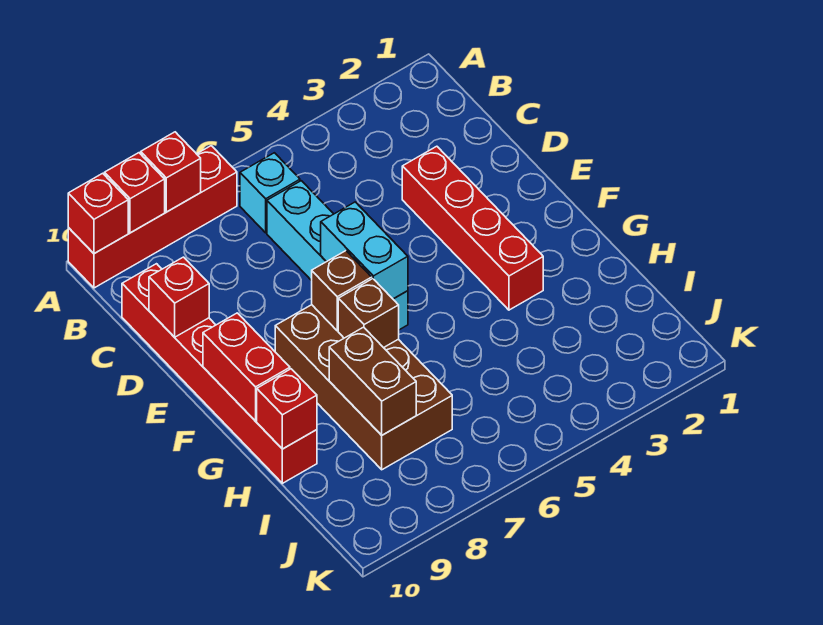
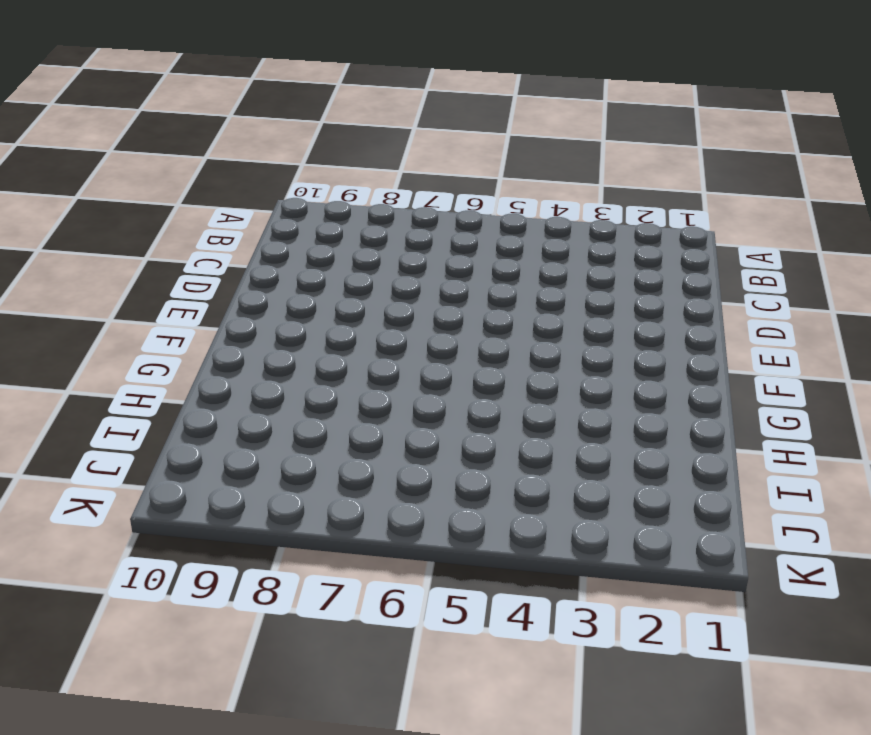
none -> red 1x4 brick [68,146,237,288]
none -> cyan 1x1 brick [240,153,300,233]
none -> cyan 1x4 brick [267,181,408,330]

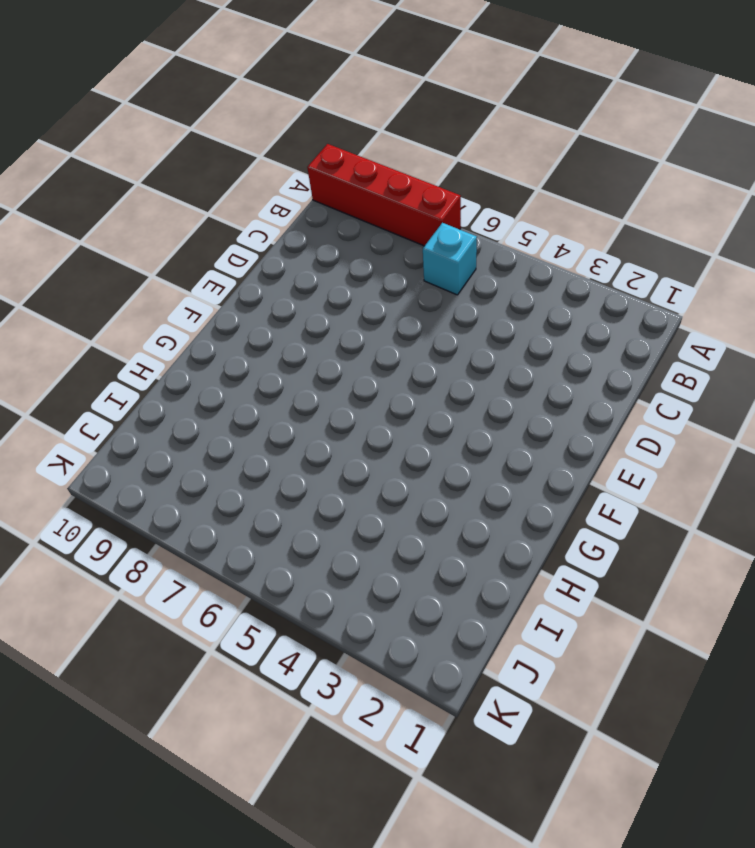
none -> cyan 1x4 brick [267,181,408,330]
none -> red 1x6 brick [122,264,317,483]
none -> red 1x4 brick [402,146,543,310]

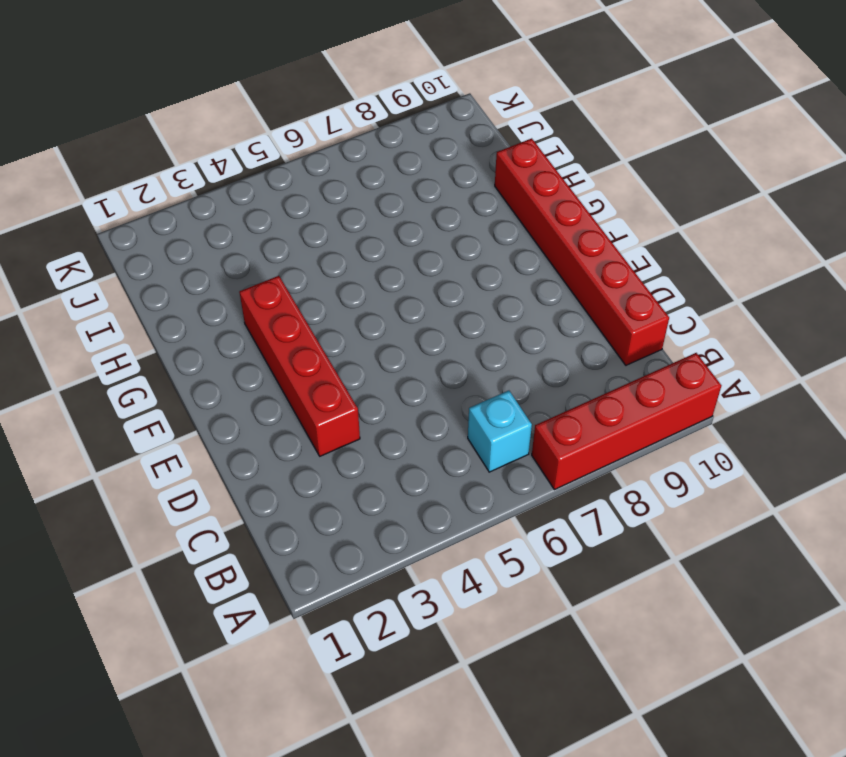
none -> cyan 1x4 brick [267,181,408,330]
none -> brown 2x4 brick [275,305,452,470]
none -> red 1x1 brick [141,132,201,212]

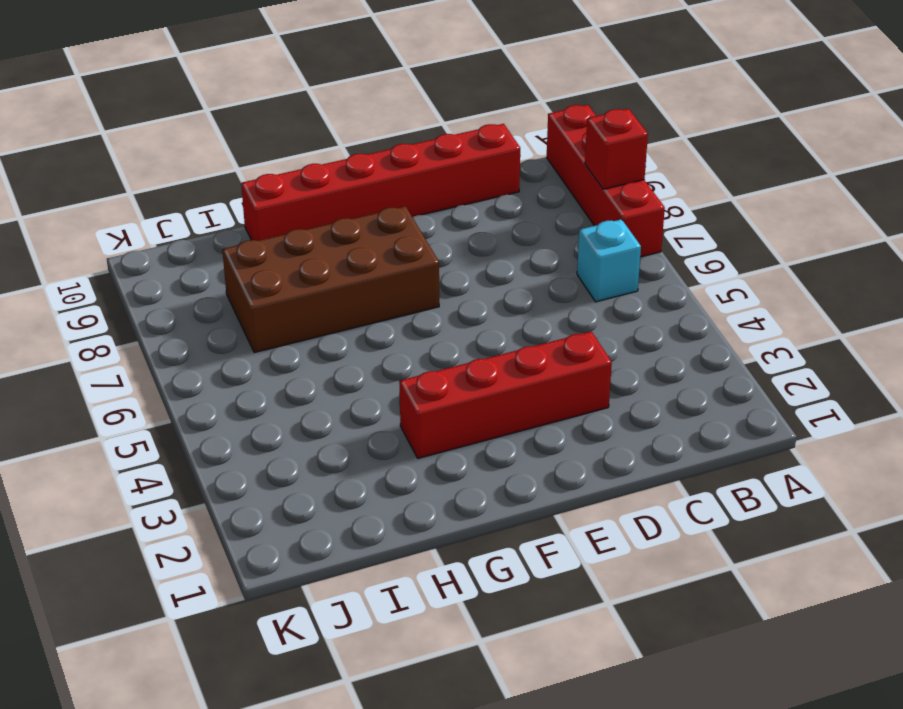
none -> cyan 1x4 brick [267,181,408,330]
none -> red 1x1 brick [104,153,165,233]
none -> red 1x1 brick [68,173,128,254]

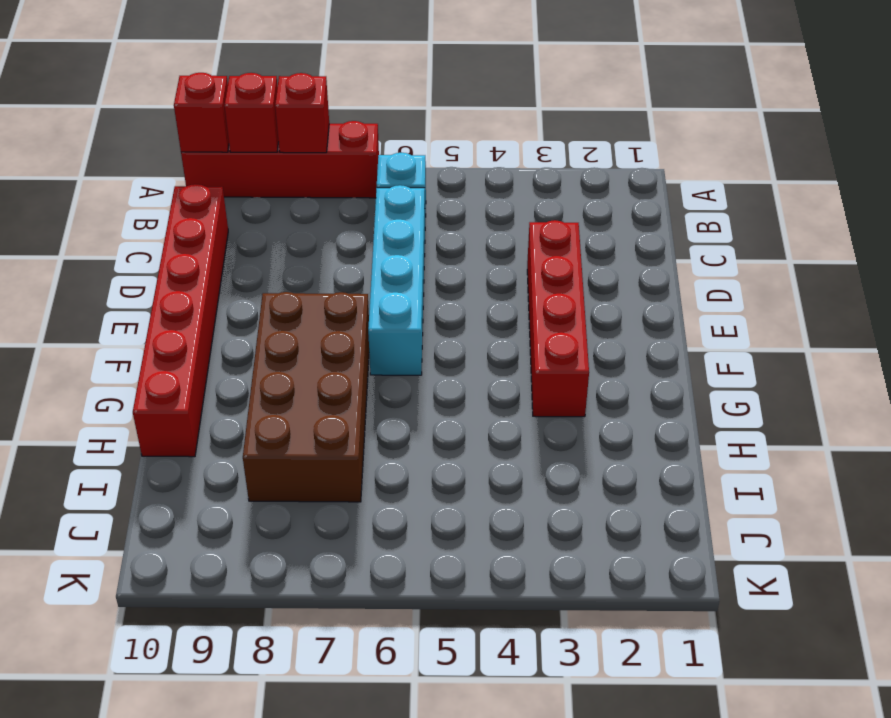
none -> red 1x1 brick [149,257,209,337]
none -> cyan 1x2 brick [321,202,408,299]
none -> brown 1x1 brick [312,251,372,331]

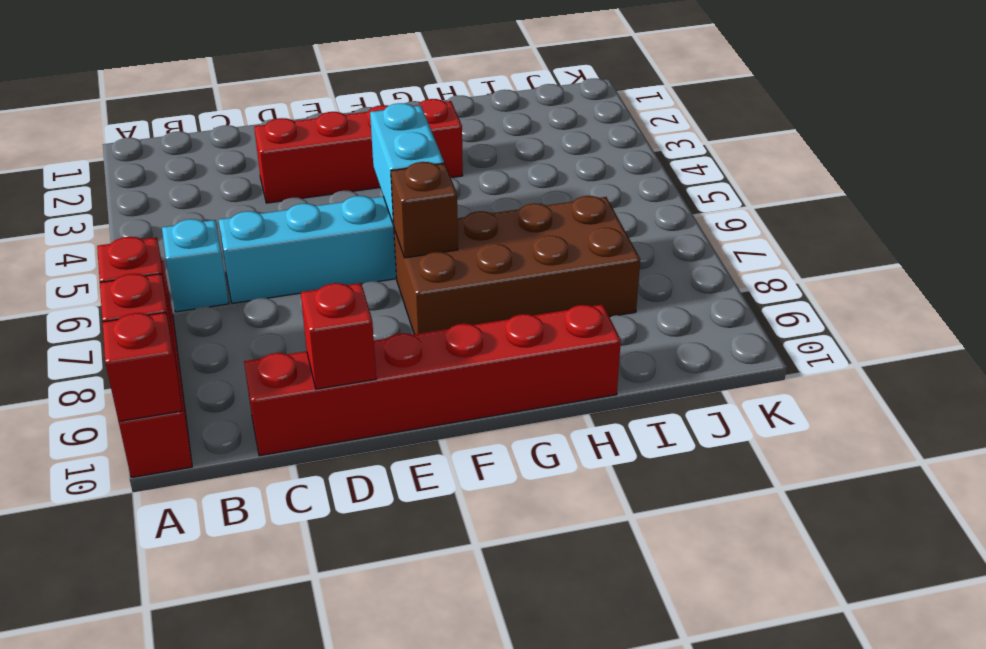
cyan 1x2 brick [370,103,444,225] -> cyan 1x2 brick turned to [321,202,408,299]
none -> red 1x2 brick [203,313,290,421]
none -> brown 1x1 brick [338,279,399,348]
none -> brown 1x2 brick [329,327,416,435]

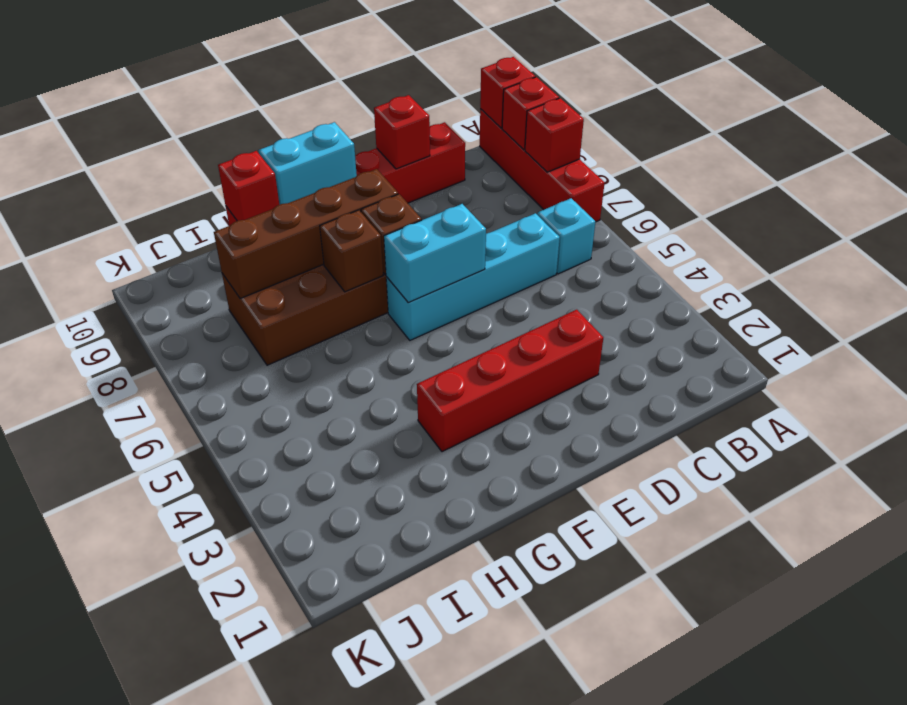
brown 1x4 brick [214,169,398,299] -> brown 1x2 brick [329,327,416,435]
cyan 1x2 brick [259,122,357,205] -> red 1x2 brick [203,313,290,421]

